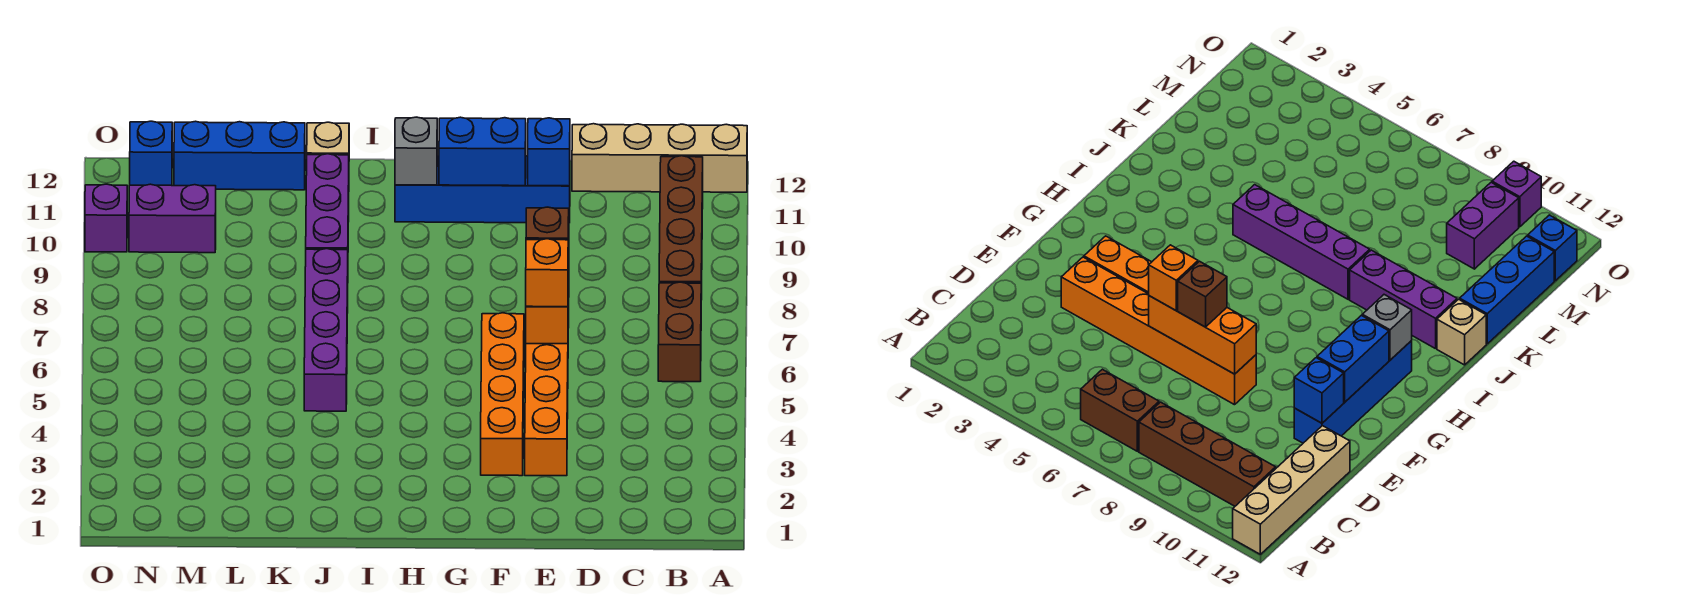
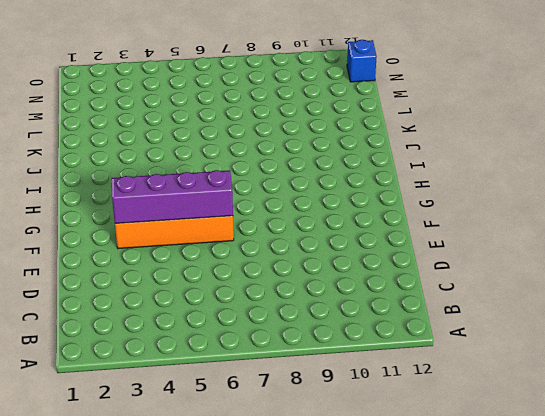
purple 1x4 brick [112,170,233,223] -> purple 1x4 brick moved to [304,249,348,411]
none -> tan 1x4 brick [572,124,747,192]
none -> brown 1x2 brick [658,282,701,382]
none -> brown 1x4 brick [659,156,703,300]

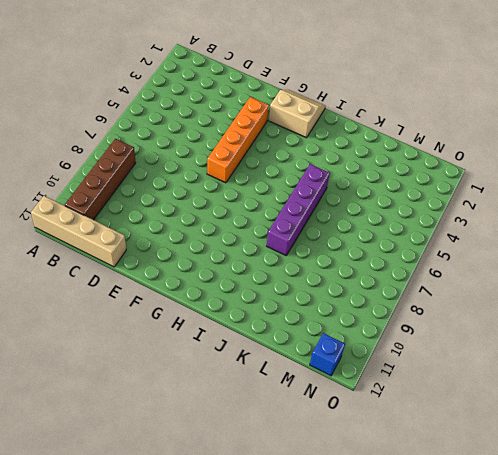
tan 2x2 slope [269,89,325,138] -> none
none -> brown 1x2 brick [658,282,701,382]
none -> orange 1x6 brick [525,291,569,476]
none -> blue 1x4 brick [395,155,570,223]

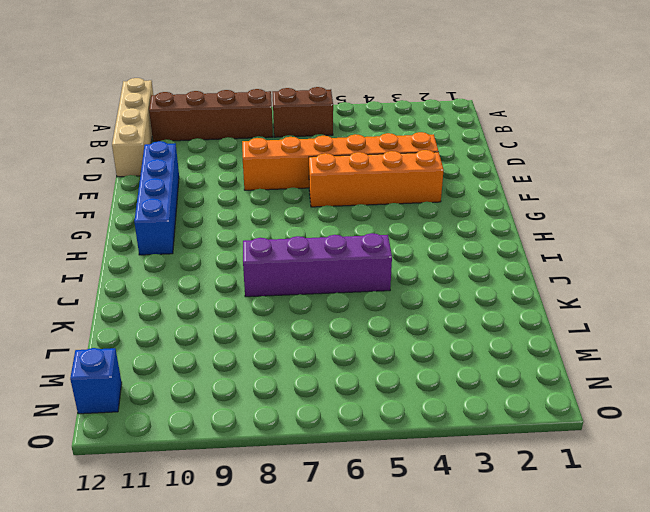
none -> purple 1x3 brick [306,154,349,250]
none -> tan 1x1 brick [307,122,349,155]
none -> blue 1x3 brick [174,121,305,190]

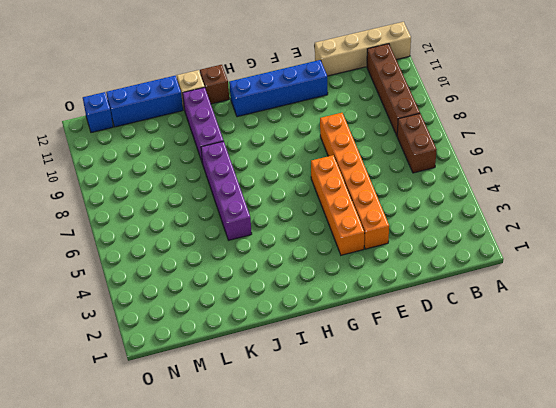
brown 1x1 brick [200,65,229,104] -> brown 1x1 brick moved to [526,207,569,253]
none -> purple 1x2 brick [129,184,216,253]
none -> purple 1x1 brick [85,184,127,252]
none -> orange 1x3 brick [526,253,569,344]

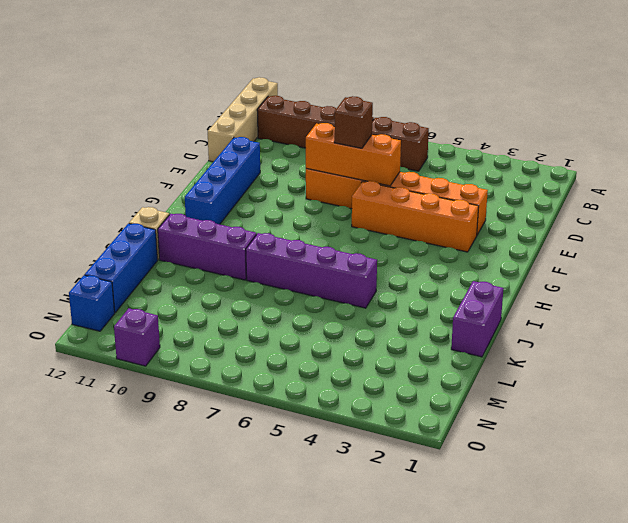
purple 1x2 brick [451,281,503,357] -> purple 1x2 brick moved to [129,184,216,253]
none -> blue 1x1 brick [528,118,570,186]
none -> blue 1x2 brick [439,117,526,186]
none -> grey 1x1 brick [395,117,437,185]

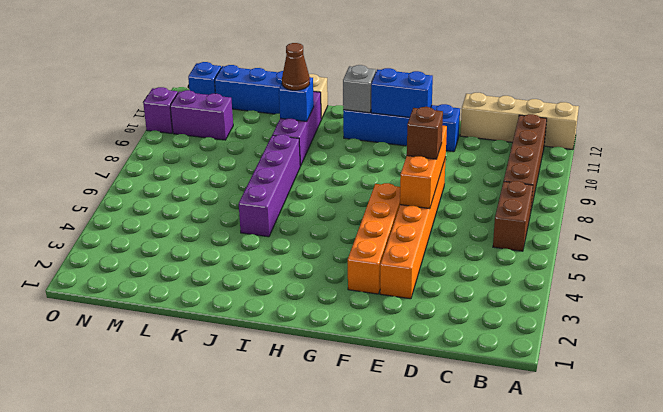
blue 1x1 brick [279,77,314,122] -> blue 1x1 brick moved to [528,118,570,186]
brown 1x1 cone [282,43,310,90] -> none
none -> orange 1x1 brick [526,239,568,307]

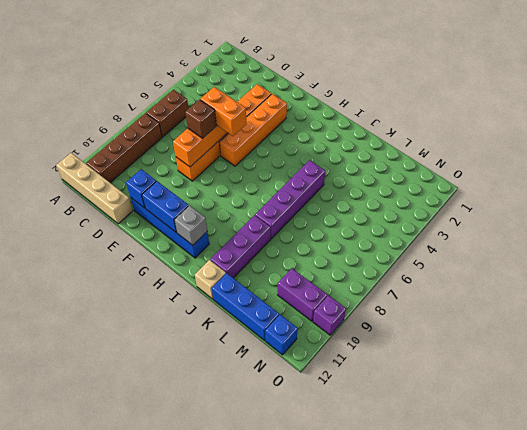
orange 1x2 brick [200,87,247,136] -> orange 1x1 brick [526,239,568,307]

